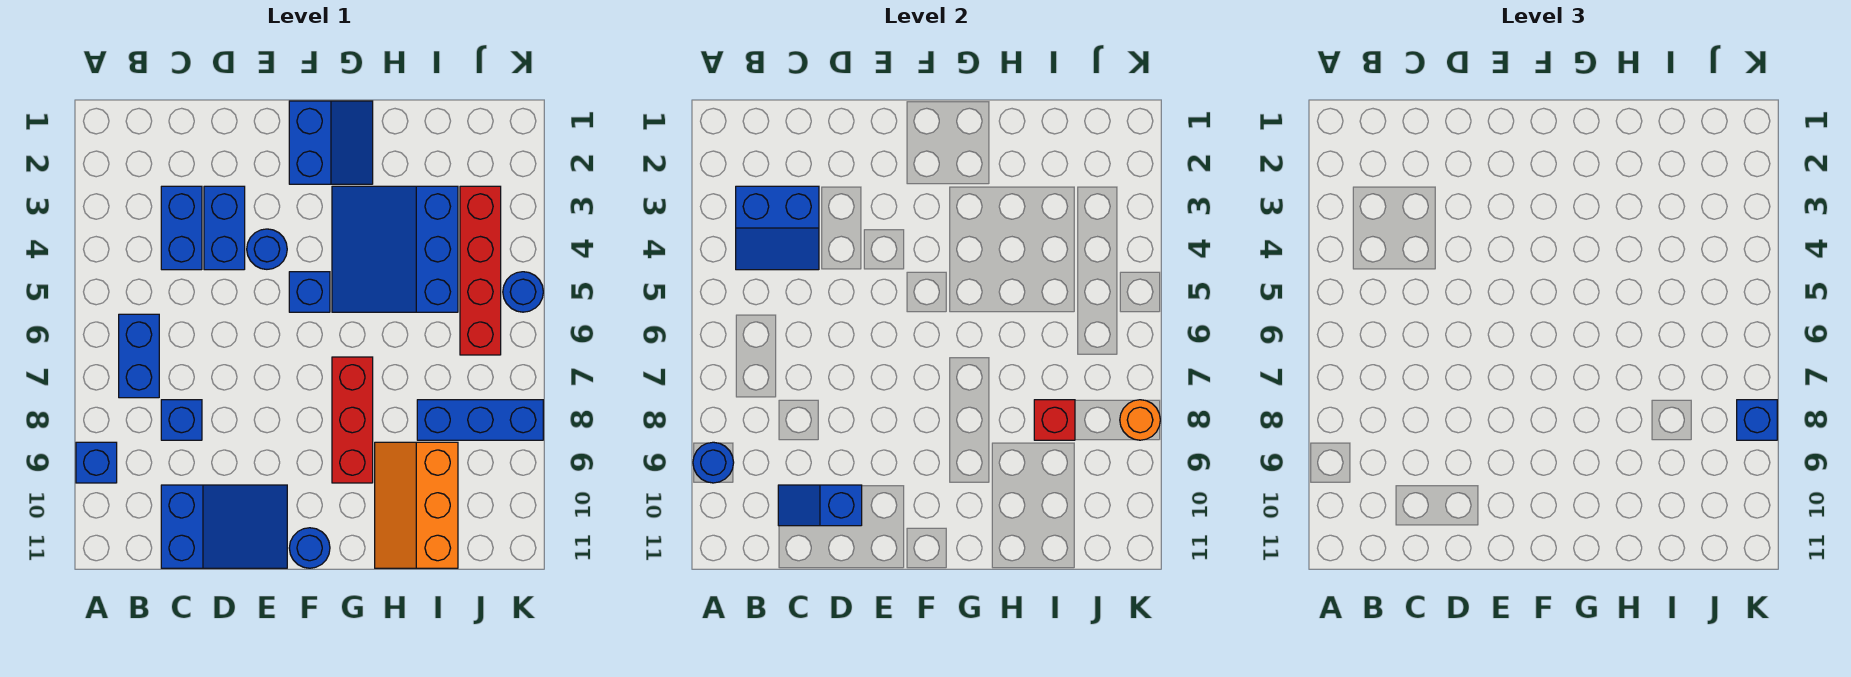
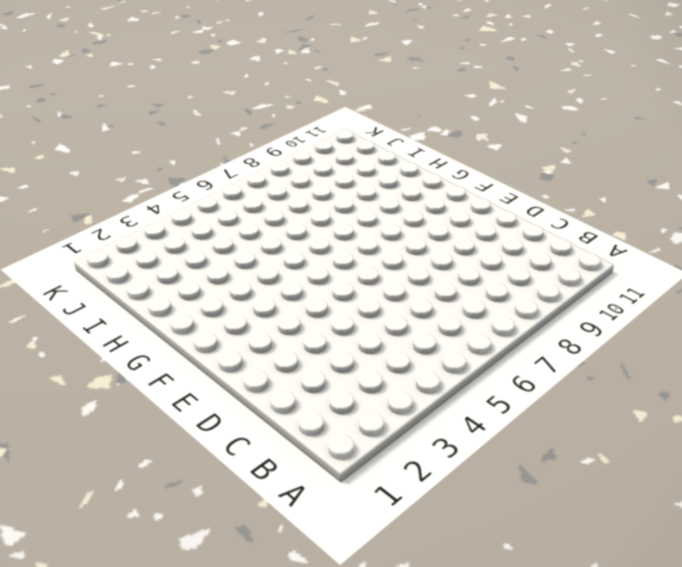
none -> blue 1x1 brick [76,442,117,483]
none -> blue 1x2 brick [119,314,159,398]
none -> blue 1x2 brick [161,186,202,270]

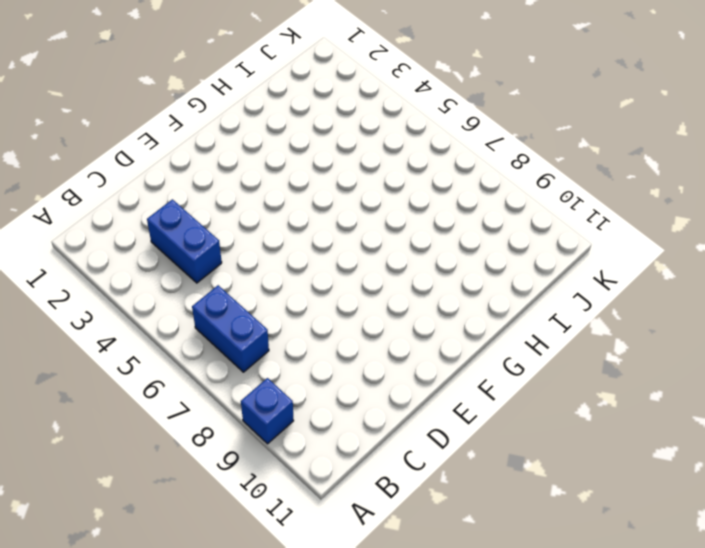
none -> blue 1x1 brick [161,400,202,440]
none -> blue 2x3 slope [161,485,287,568]
none -> blue 1x2 brick [204,186,245,270]

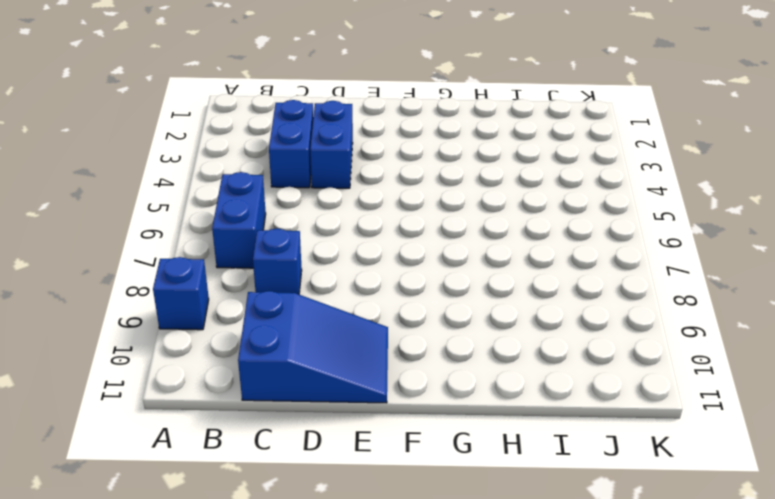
none -> blue 1x1 round brick [247,229,287,269]
none -> blue 2x2 slope [289,101,373,184]
none -> blue 1x1 brick [289,272,330,312]

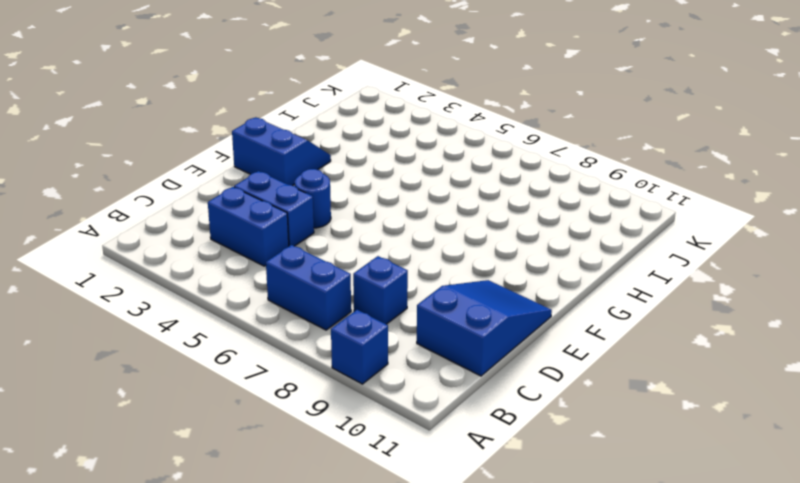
none -> blue 1x1 brick [289,272,330,312]
none -> blue 1x1 round brick [289,528,330,568]
none -> blue 3x3 slope [332,186,458,312]

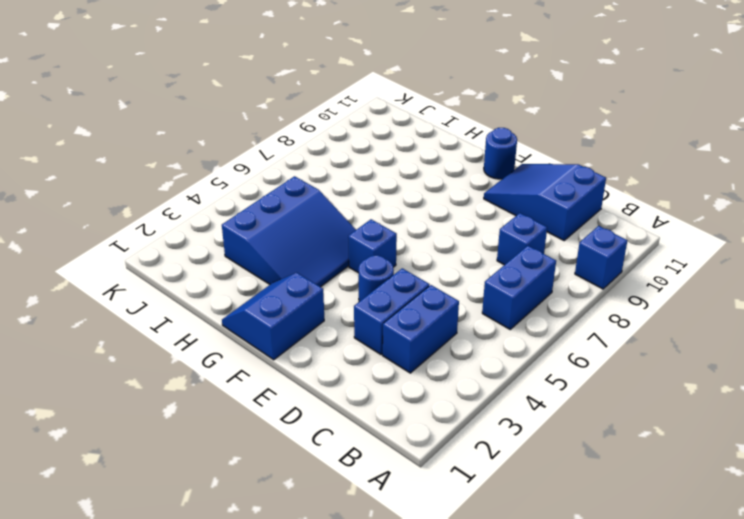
none -> red 1x3 brick [332,357,373,483]
none -> orange 2x3 slope [375,442,458,568]
none -> blue 1x3 brick [417,400,543,440]

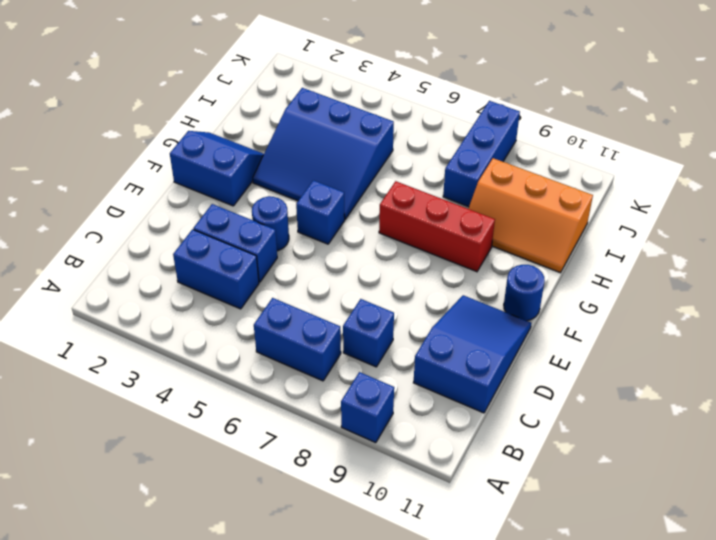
none -> red 1x4 brick [460,186,501,355]
none -> blue 1x1 round brick [503,272,543,312]
none -> blue 1x1 round brick [693,442,734,483]

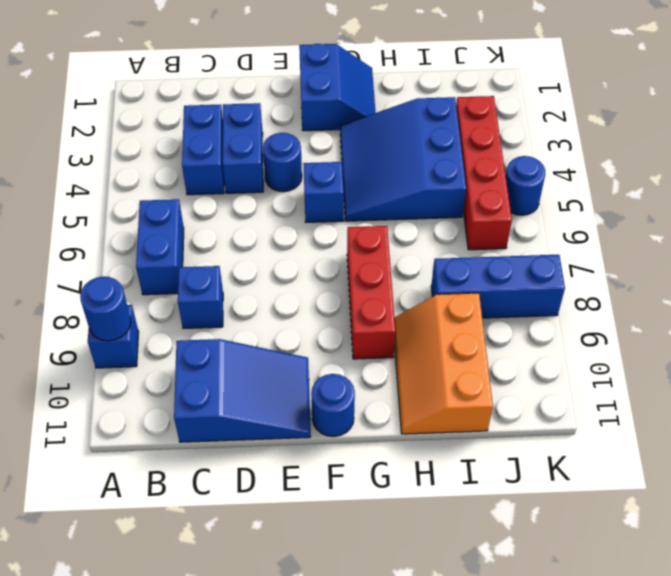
none -> blue 2x2 slope [736,186,819,270]
none -> blue 1x2 slope [778,485,862,526]
none -> red 1x1 brick [1034,400,1075,440]

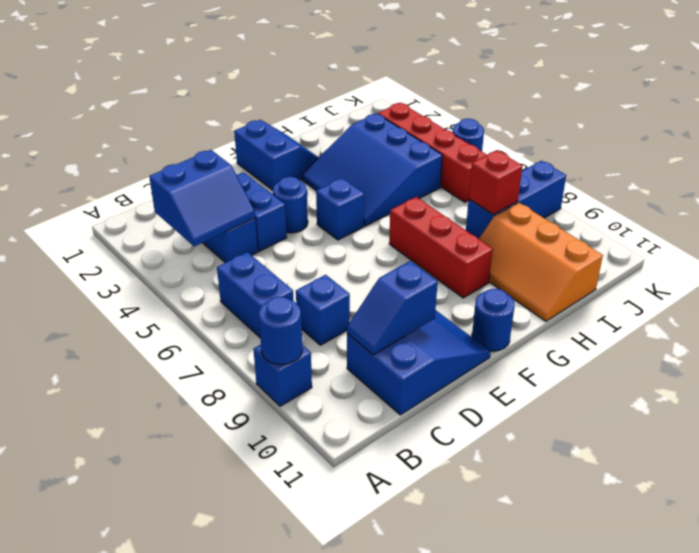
none -> orange 1x1 round brick [1120,400,1160,440]
none -> blue 1x1 brick [1737,400,1777,440]

